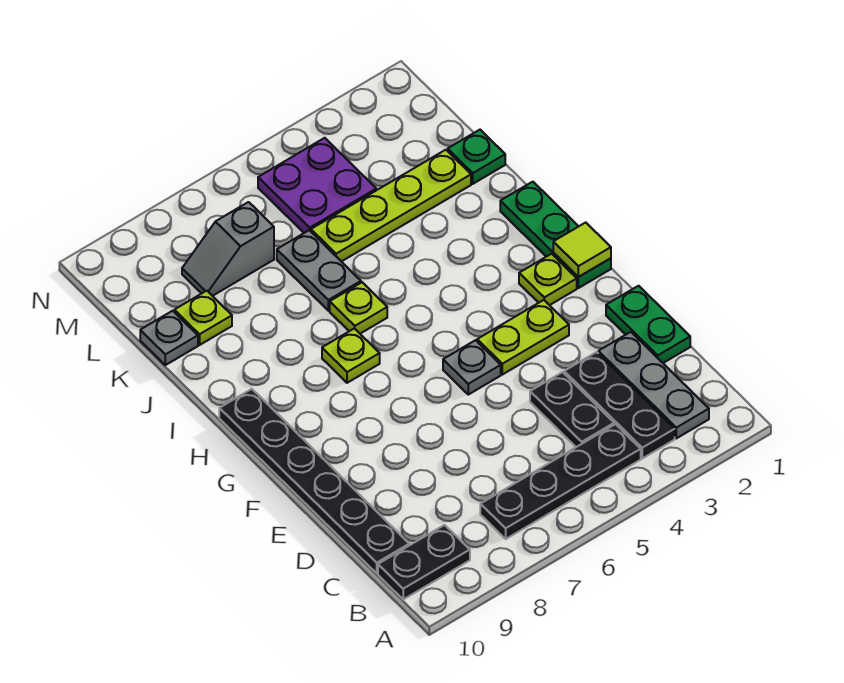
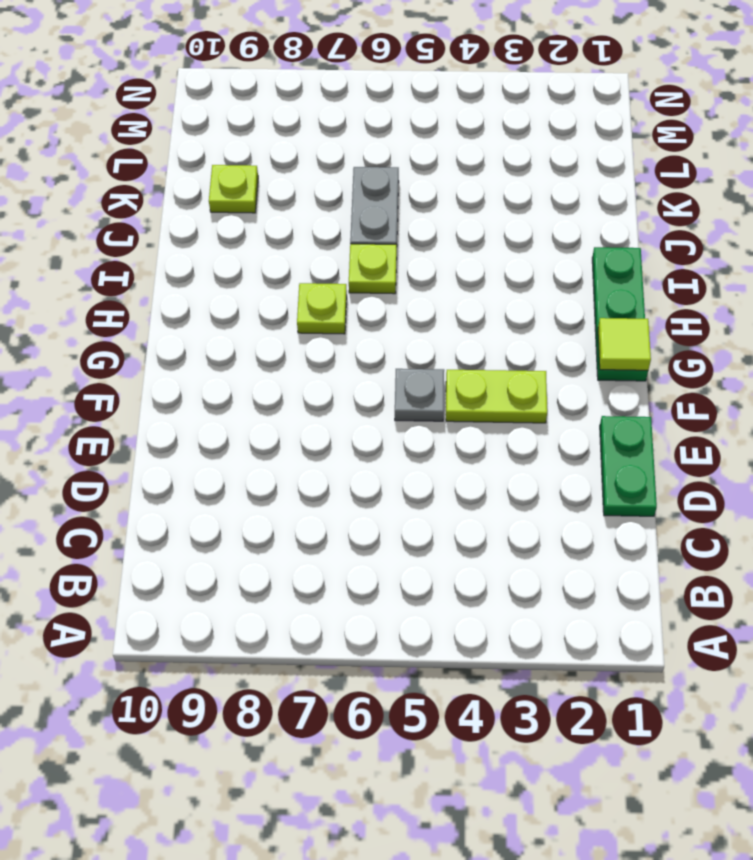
none -> grey 1x3 plate [598,332,709,438]
none -> black 1x3 plate [564,352,675,458]
none -> black 1x4 plate [480,424,641,539]

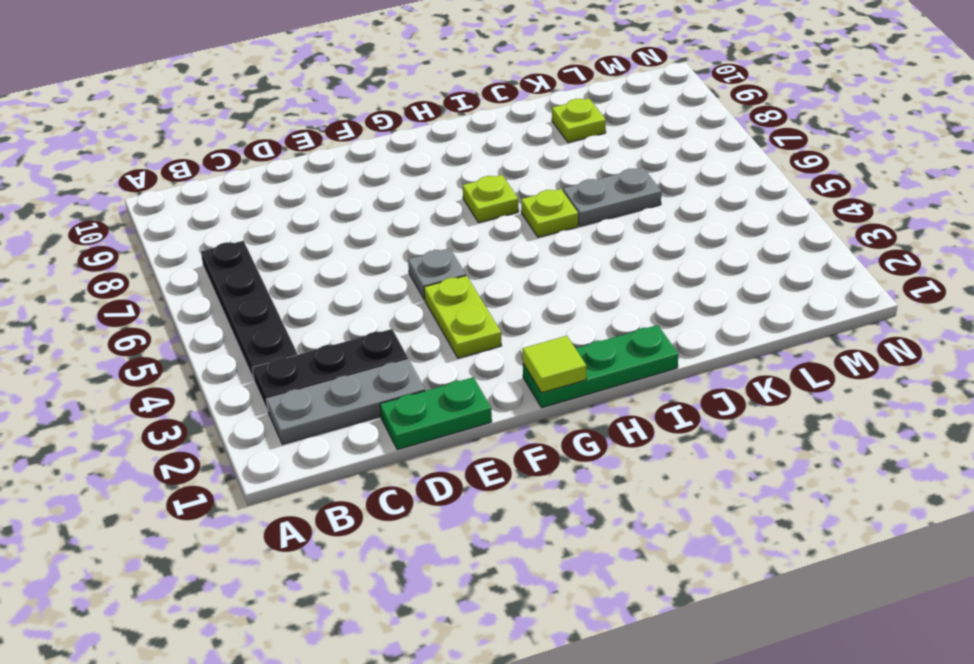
none -> black 1x2 plate [378,525,470,599]
none -> black 1x2 plate [530,372,614,447]
none -> black 1x6 plate [219,389,409,573]

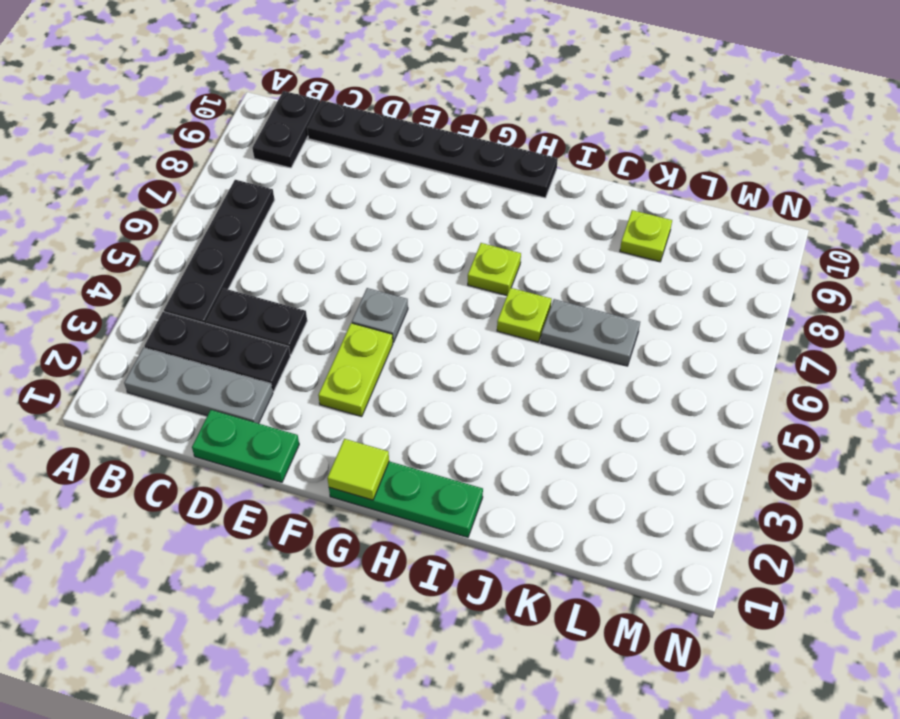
none -> lime 1x1 plate [519,254,577,305]
none -> green 1x1 plate [448,130,505,184]
none -> lime 1x4 plate [311,150,471,262]

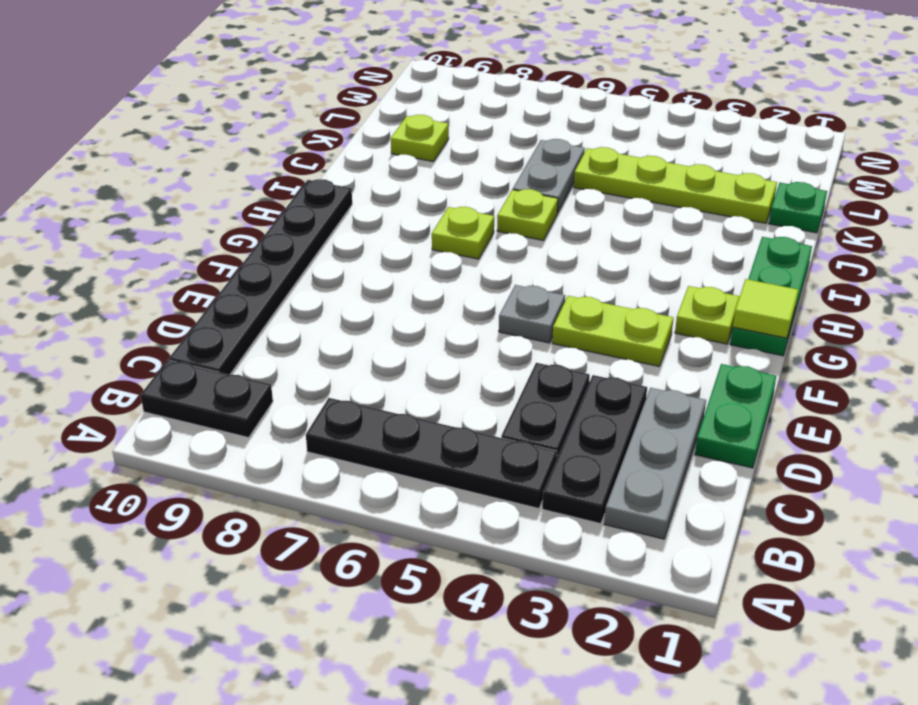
none -> grey 1x1 plate [140,311,198,365]
none -> purple 2x2 plate [258,138,376,233]
none -> grey 1x2 slope [182,202,274,296]

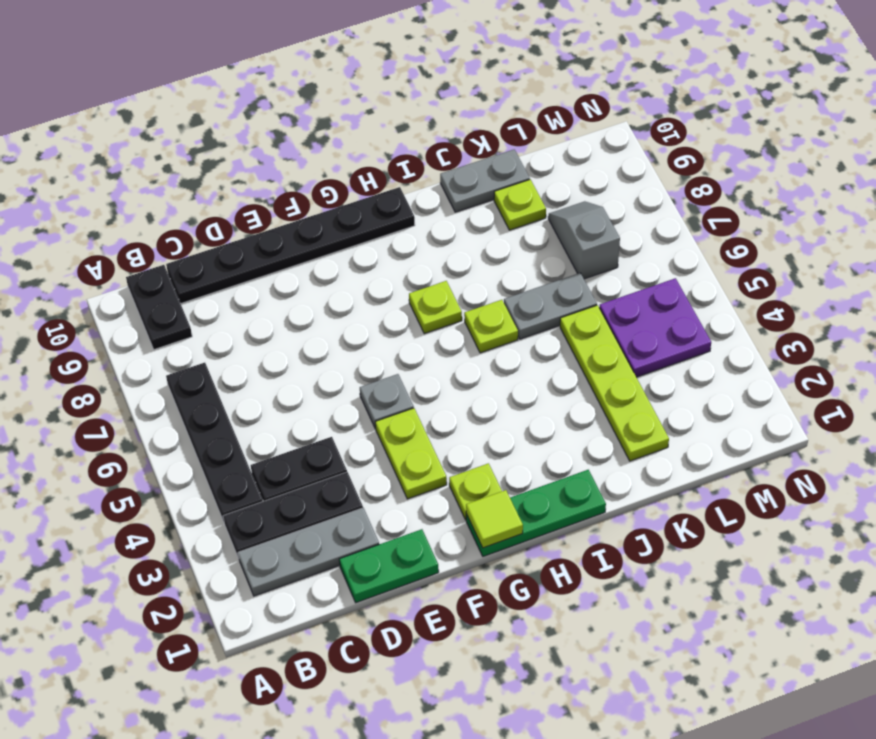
grey 1x2 plate [440,150,530,212] -> grey 1x1 plate [140,311,198,365]
none -> green 1x1 plate [448,130,505,184]

